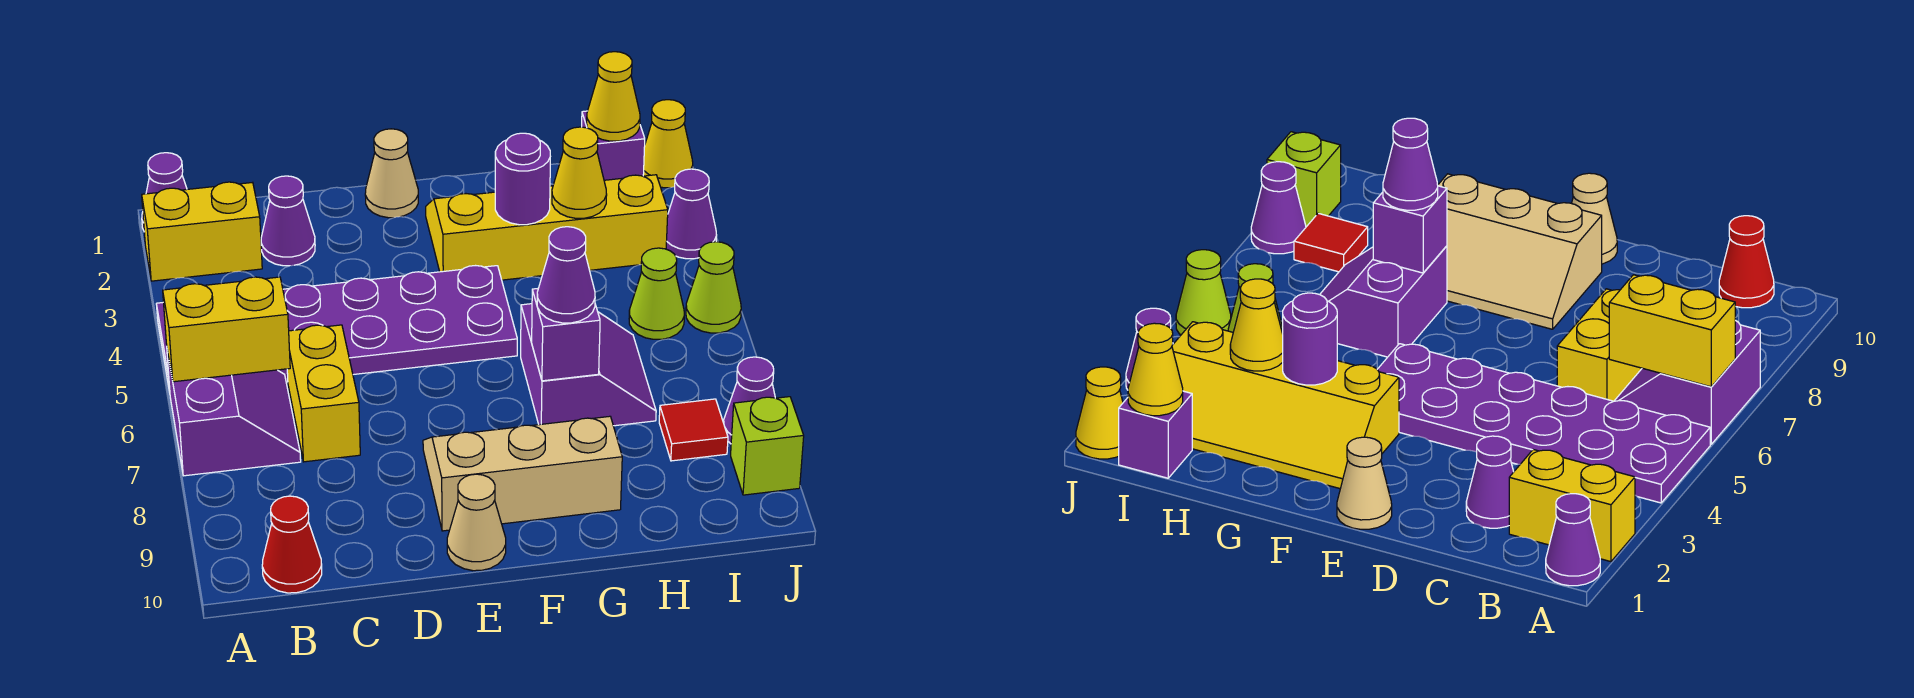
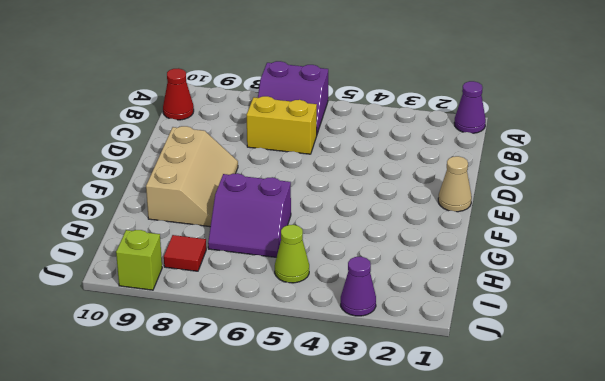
none -> yellow 1x2 brick [142,182,262,281]
none -> purple 2x6 plate [156,266,517,392]
none -> purple 1x1 cone [261,176,315,266]

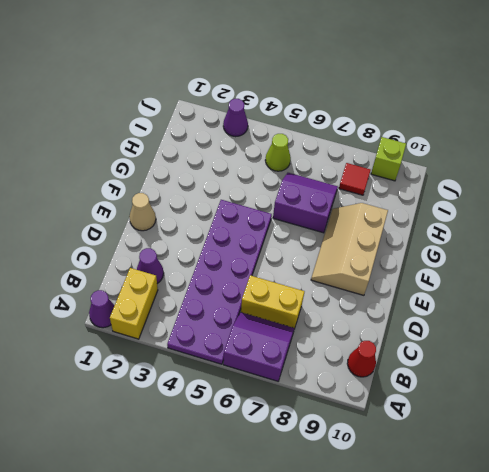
none -> tan 1x1 cone [447,474,506,571]
none -> yellow 2x4 slope [426,175,668,280]
none -> purple 1x1 brick [582,111,645,180]

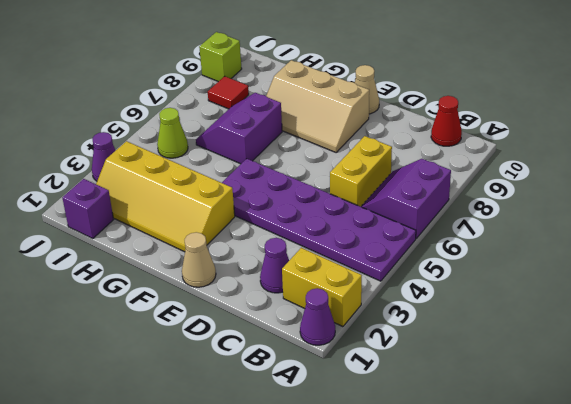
none -> yellow 1x1 cone [643,100,693,188]
none -> lime 1x1 cone [686,242,741,333]
none -> purple 1x1 cone [724,357,775,444]

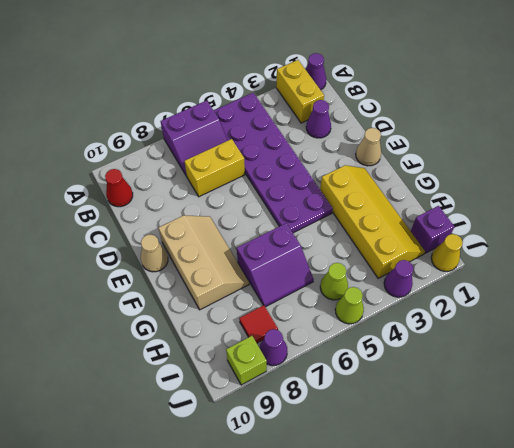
none -> yellow 1x2 brick [163,277,290,382]
none -> purple 1x1 round brick [495,133,550,225]
none -> purple 1x1 brick [532,289,600,381]

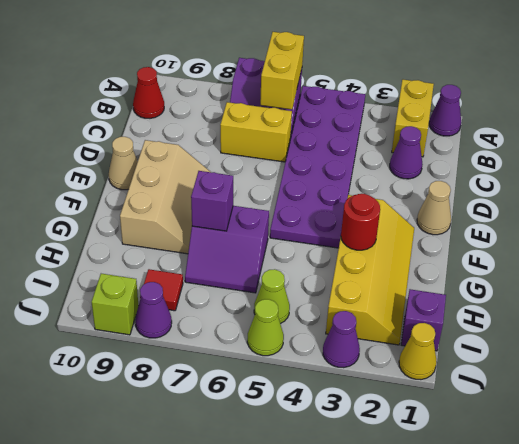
red 1x1 round brick [341,194,380,250] -> purple 1x1 round brick [495,133,550,225]
none -> yellow 1x1 cone [552,127,607,218]
none -> yellow 1x1 cone [587,52,640,141]
none -> purple 1x1 cone [537,227,595,323]

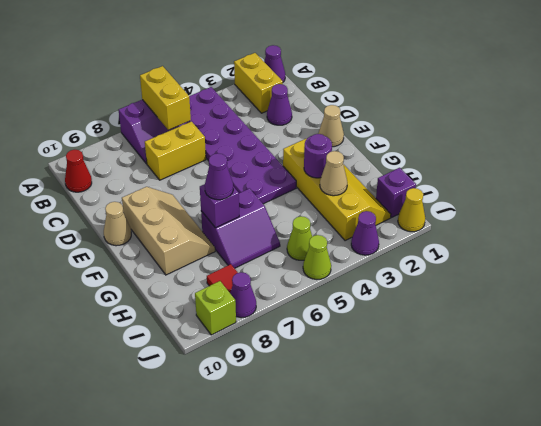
tan 1x1 cone [320,151,347,196] -> yellow 1x1 cone [552,127,607,218]
none -> yellow 1x1 cone [587,52,640,141]

